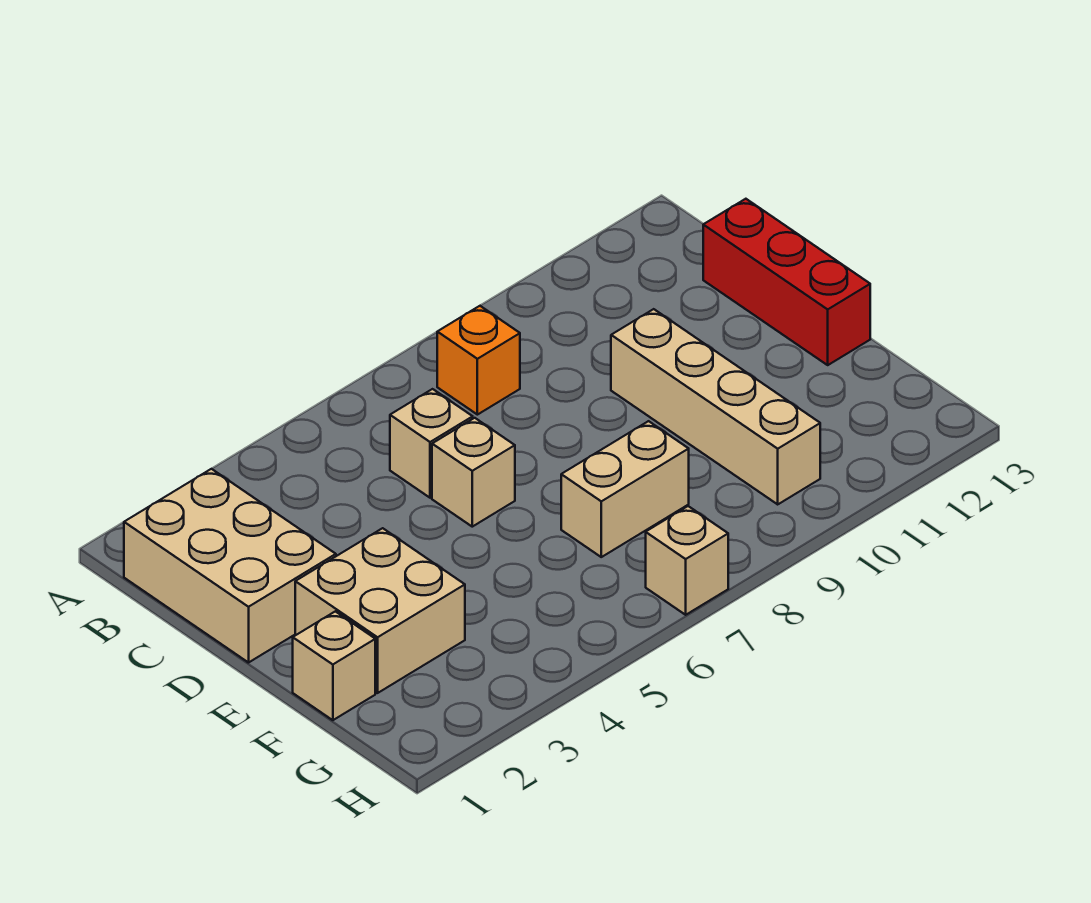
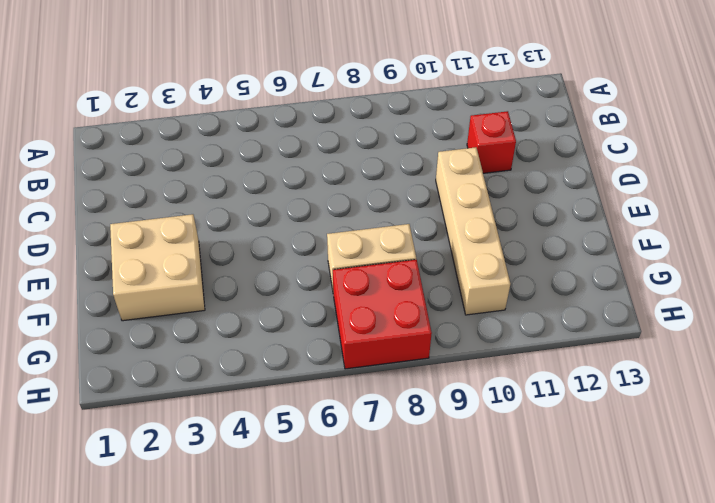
red 1x1 brick [467,111,516,173] -> none
red 2x2 brick [333,260,432,369] -> tan 1x1 brick [646,506,728,615]
none -> tan 2x3 brick [124,469,336,663]
none -> orange 1x1 brick [437,306,520,415]

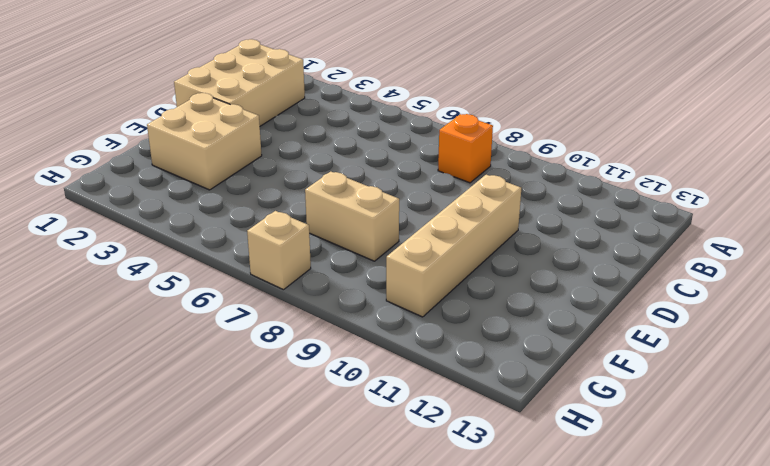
none -> tan 1x1 brick [390,389,473,498]
none -> red 1x3 brick [703,199,870,365]

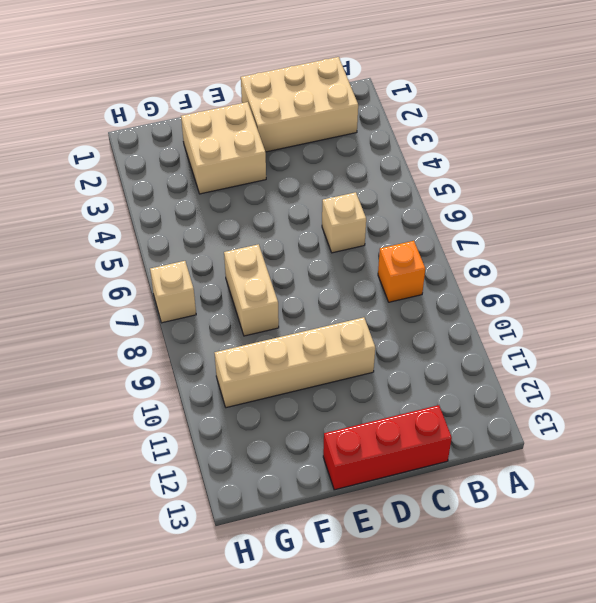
none -> tan 1x1 brick [432,418,515,527]
none -> tan 1x1 brick [293,611,375,720]

